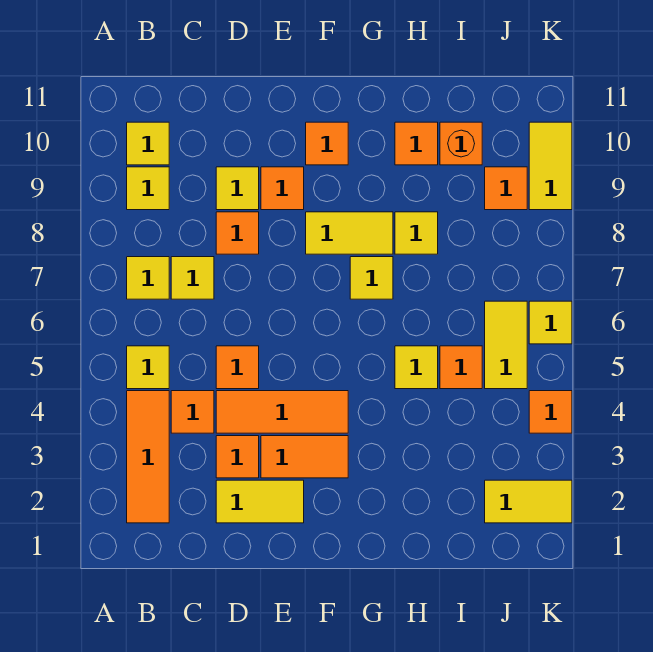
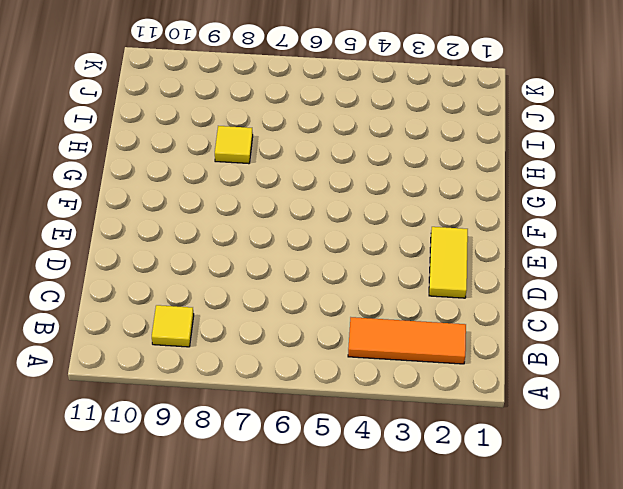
none -> yellow 1x1 tile [127,346,169,389]
none -> yellow 1x1 tile [127,257,169,299]
none -> yellow 1x1 tile [127,122,169,165]

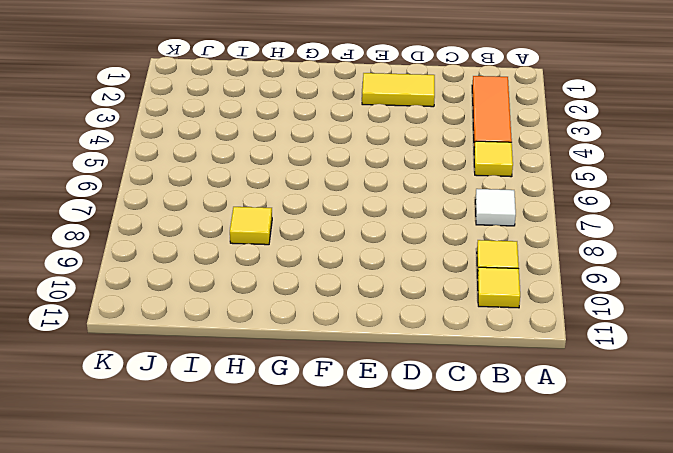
white 1x1 tile [475,189,516,226] -> yellow 1x1 tile [127,257,169,299]
none -> orange 1x1 tile [171,391,214,433]
none -> yellow 1x1 tile [171,257,214,299]
none -> orange 1x1 tile [216,436,259,478]

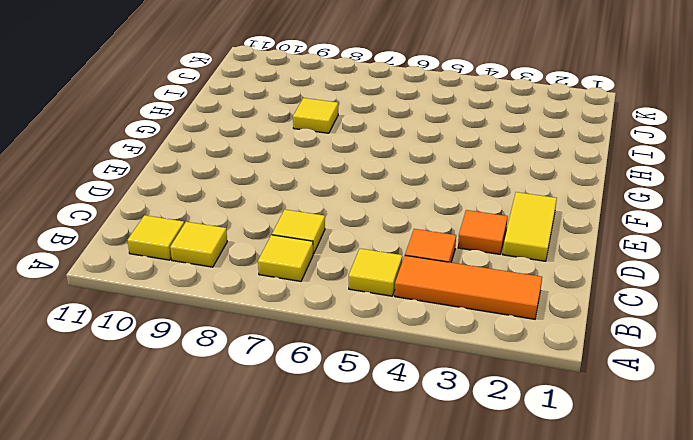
none -> orange 1x3 tile [216,391,348,433]
none -> orange 1x1 tile [216,346,259,389]
none -> orange 1x1 tile [216,212,259,254]

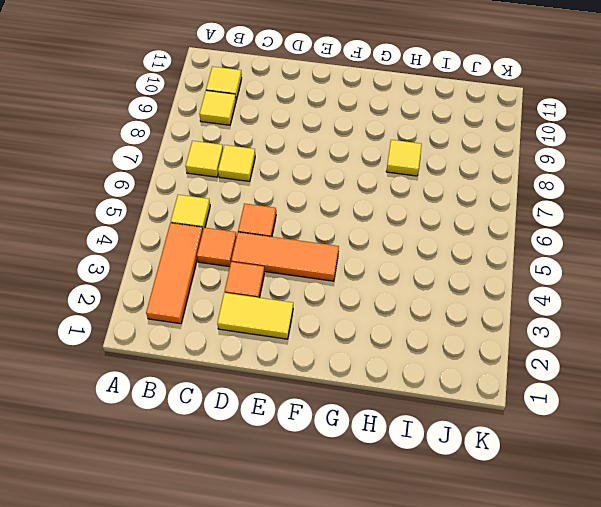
none -> orange 1x1 tile [216,212,259,254]
none -> yellow 1x1 tile [216,167,259,210]
none -> orange 1x2 tile [261,436,348,478]

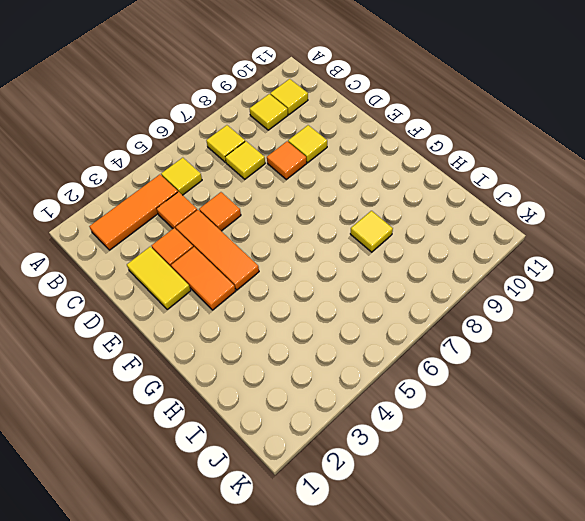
none -> orange 1x1 tile [261,167,304,210]
none -> yellow 1x2 tile [306,212,393,254]
none -> orange 1x1 tile [306,122,348,165]

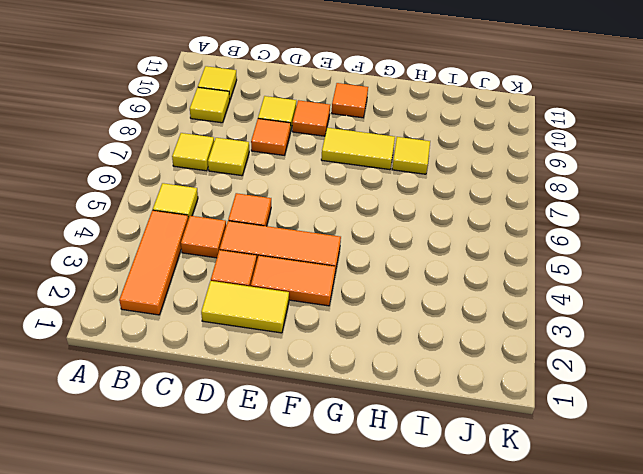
none -> yellow 1x1 tile [350,257,393,299]
none -> yellow 1x1 tile [395,346,438,389]
none -> orange 1x1 tile [395,122,438,165]

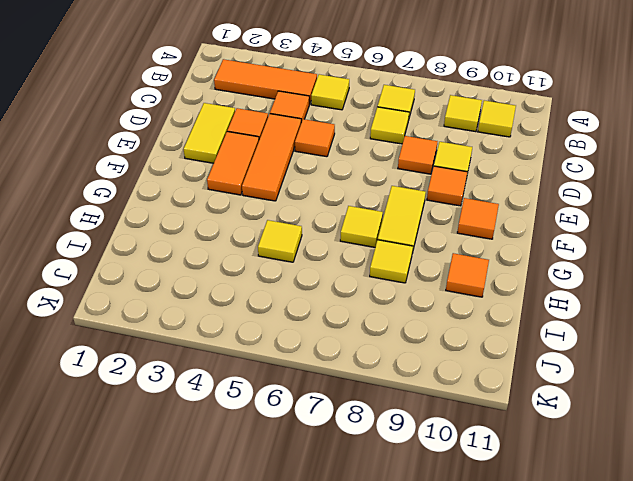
none -> orange 1x1 tile [440,346,482,389]
none -> orange 1x1 brick [440,122,482,165]
none -> yellow 1x2 tile [485,480,572,523]

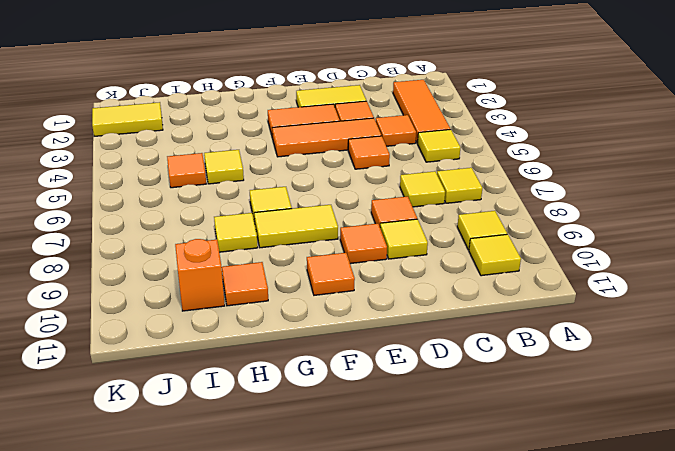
none -> yellow 1x2 tile [485,301,527,389]
none -> orange 1x1 tile [485,167,527,210]
none -> orange 1x1 tile [529,391,572,433]

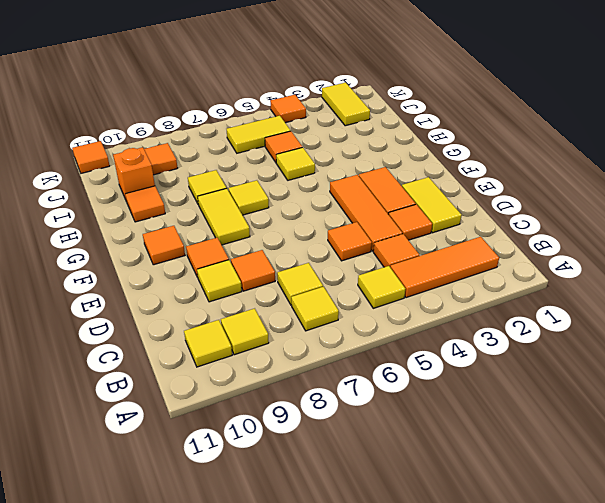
orange 1x1 tile [72,141,110,173] -> none
none -> yellow 1x1 tile [529,301,572,344]
none -> yellow 1x2 tile [529,122,572,210]

